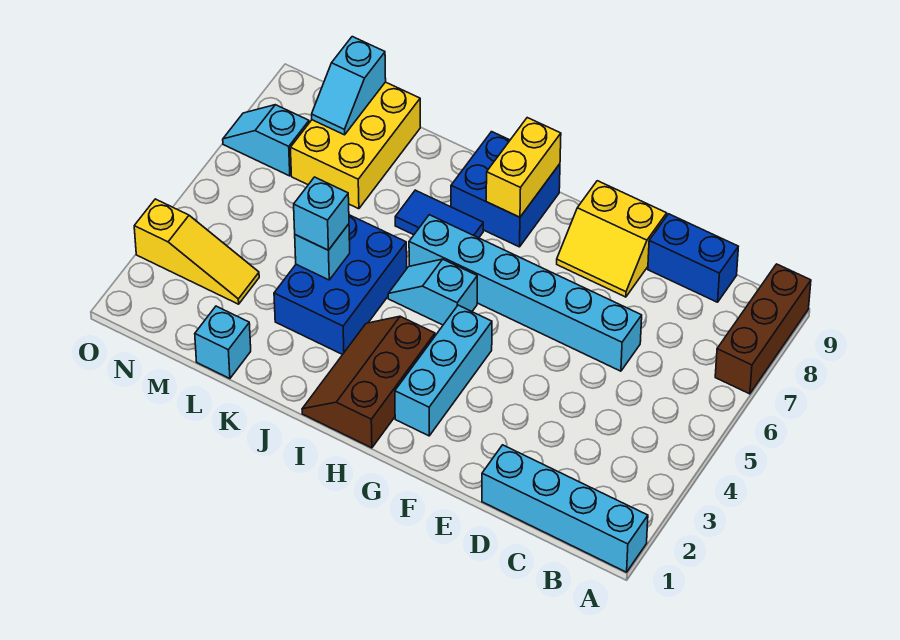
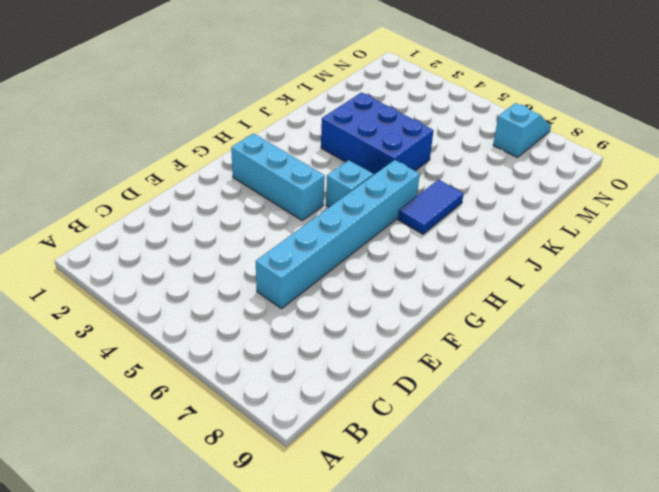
none -> cyan 1x4 brick [482,445,648,572]
none -> brown 1x3 brick [715,264,811,394]
none -> blue 1x2 brick [648,214,738,302]

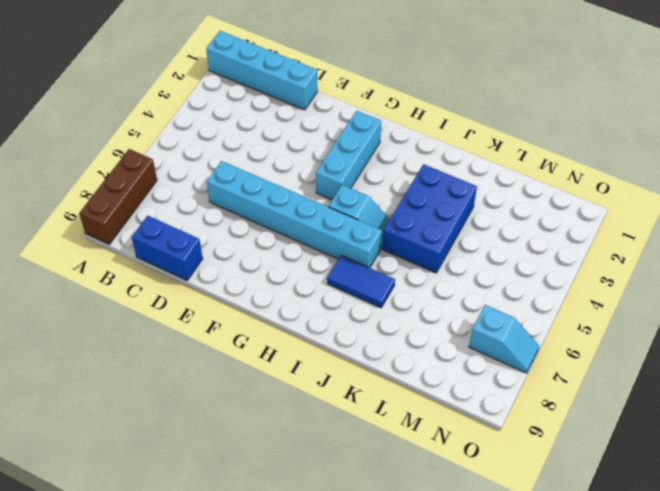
none -> yellow 2x2 slope [557,181,667,297]
none -> brown 2x3 slope [302,316,435,448]
none -> blue 2x2 brick [451,132,560,247]

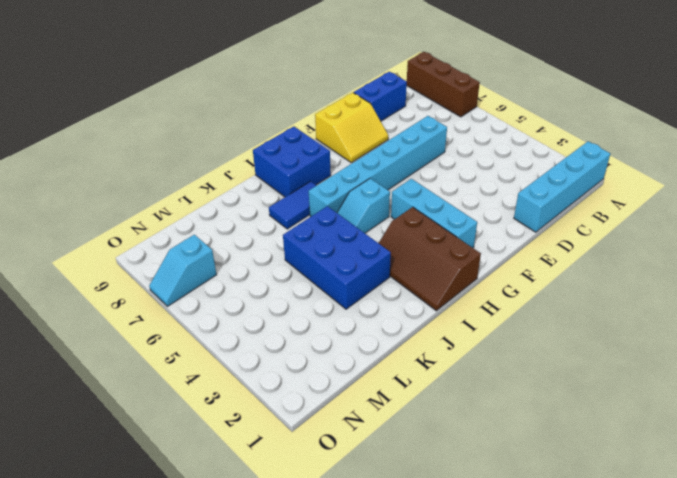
none -> cyan 1x1 brick [195,306,251,379]
none -> yellow 2x3 brick [290,82,420,209]
none -> yellow 1x3 slope [134,199,259,304]

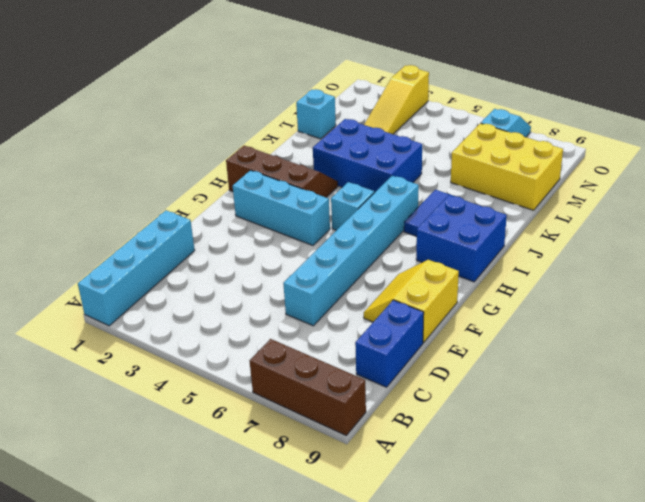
none -> yellow 1x2 brick [486,118,561,217]
none -> cyan 1x1 brick [295,224,350,280]
none -> cyan 1x2 slope [312,37,386,135]

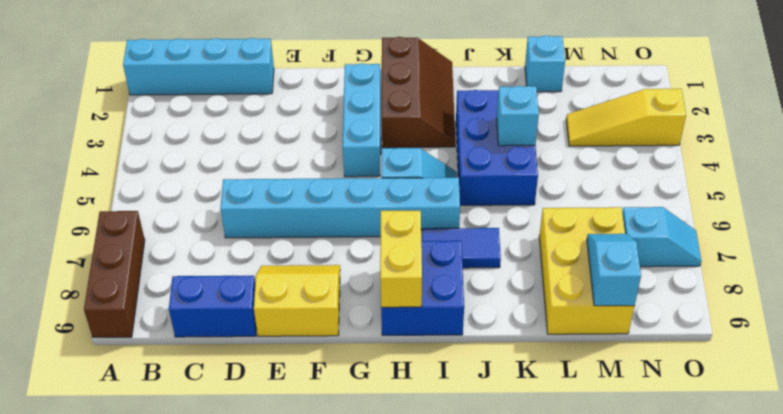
none -> cyan 1x1 brick [294,177,349,250]

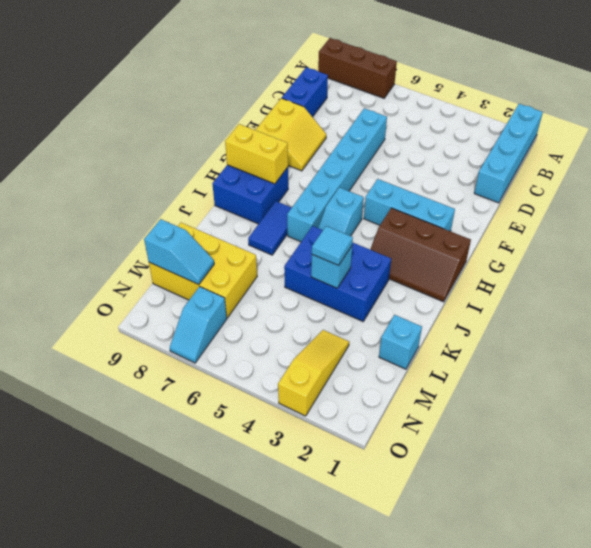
cyan 1x1 tile [312,226,353,266] -> cyan 1x1 brick [294,177,349,250]

